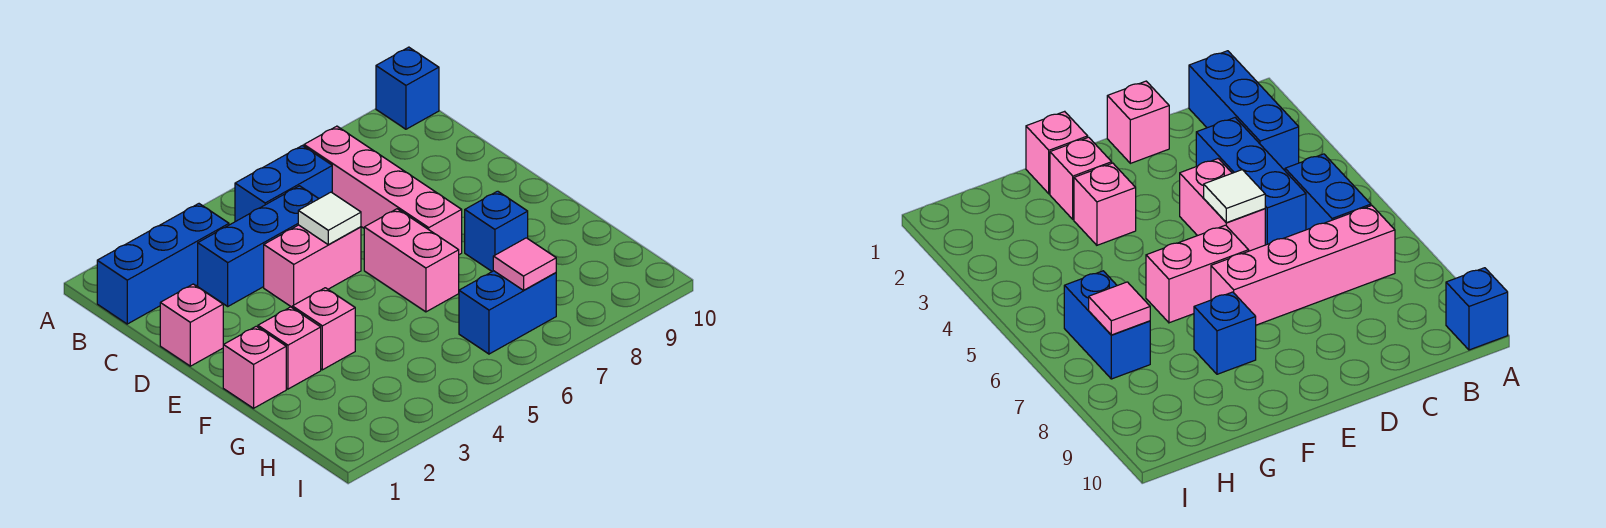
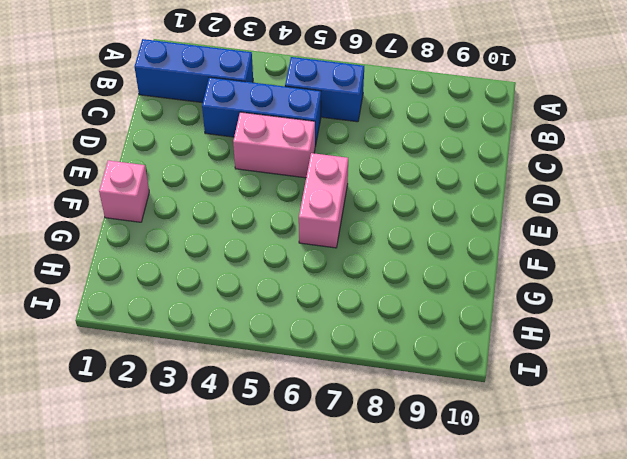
none -> blue 1x1 brick [376,47,439,129]
none -> pink 1x4 brick [304,126,462,255]
none -> pink 1x1 brick [160,284,223,366]

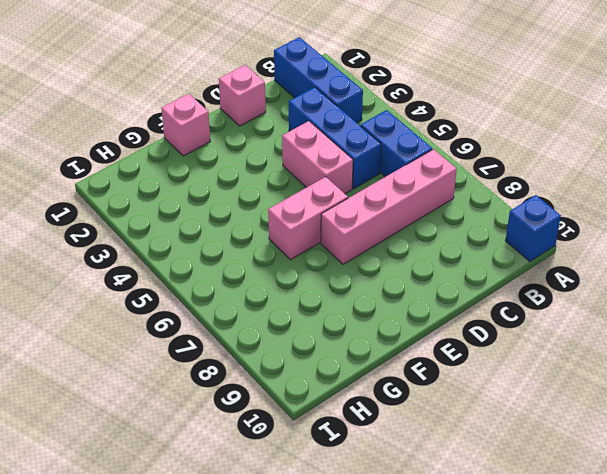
none -> pink 1x1 brick [258,307,321,389]
none -> pink 1x1 brick [292,288,355,370]
none -> blue 1x1 brick [465,191,528,271]

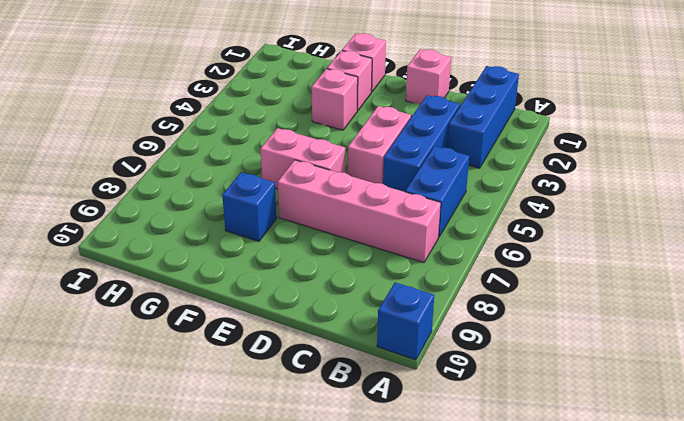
none -> blue 1x2 brick [459,271,556,354]
none -> white 1x1 tile [298,192,361,245]
none -> pink 1x1 tile [493,238,556,290]

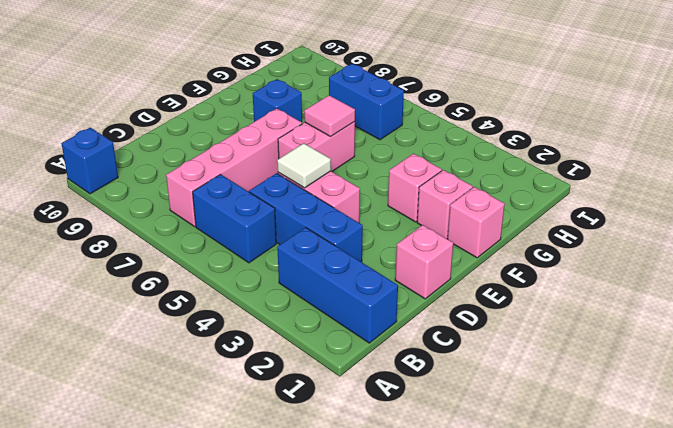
pink 1x1 tile [304,95,355,136] -> pink 1x1 tile moved to [493,238,556,290]

